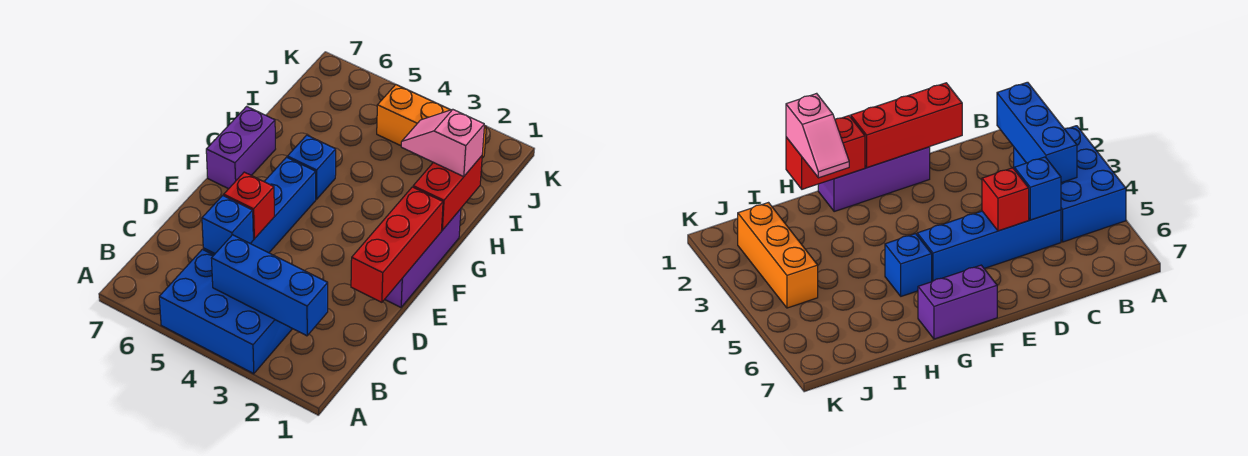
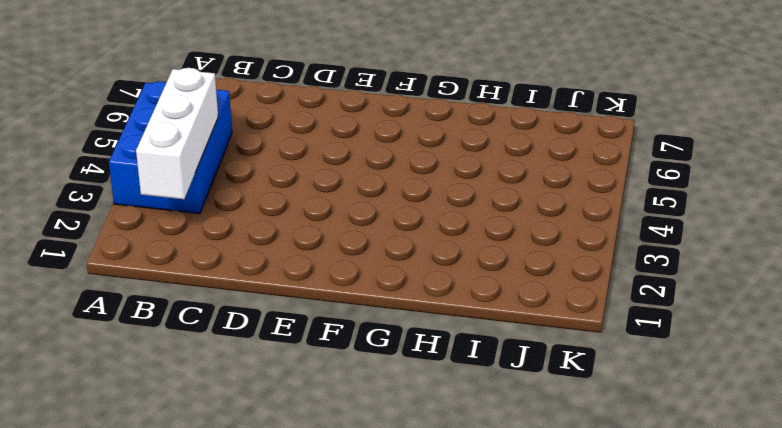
white 1x3 brick [136,68,218,199] -> blue 1x3 brick [211,235,328,336]
none -> blue 1x4 brick [203,157,316,255]
none -> purple 1x3 brick [385,209,461,307]
none -> purple 1x2 brick [206,106,275,189]

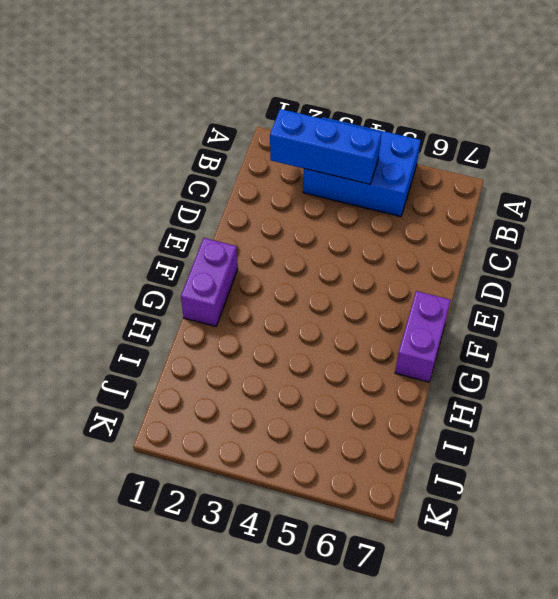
purple 1x2 brick [181,238,238,326] -> purple 1x3 brick [385,209,461,307]
none -> blue 1x4 brick [203,157,316,255]
none -> blue 1x1 brick [287,135,336,199]
none -> orange 1x3 brick [377,85,486,158]

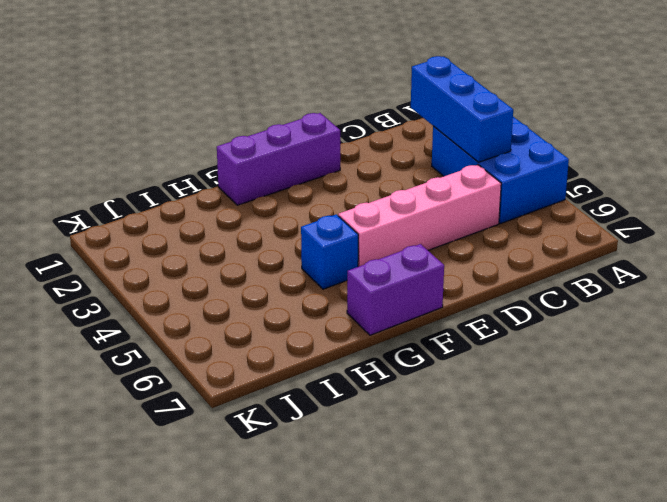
pink 1x4 brick [338,165,501,267] -> blue 1x4 brick [203,157,316,255]
none -> orange 1x3 brick [377,85,486,158]
none -> blue 1x1 brick [202,196,253,254]
none -> red 1x3 brick [351,187,443,302]

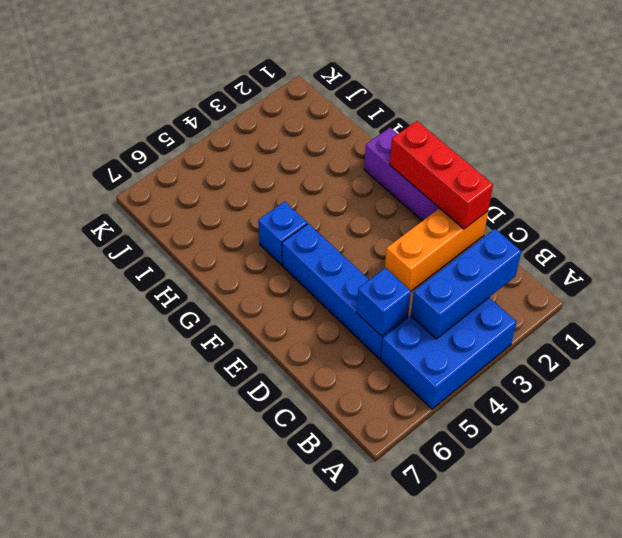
orange 1x3 brick [385,208,488,291] -> orange 1x3 brick moved to [377,85,486,158]
none -> purple 1x2 brick [206,106,275,189]
none -> red 1x1 brick [224,172,274,239]
none -> red 1x2 brick [413,156,482,230]

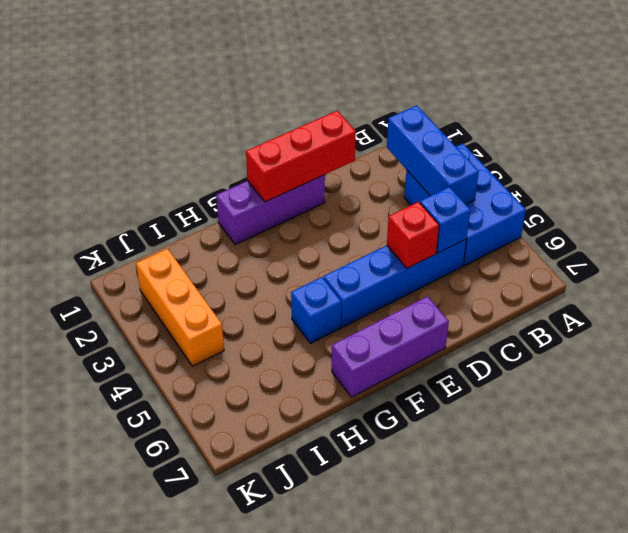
purple 1x3 brick [332,296,449,397] -> purple 1x2 brick [206,106,275,189]
none -> red 1x2 brick [413,156,482,230]
none -> pink 1x2 slope [401,110,484,177]

